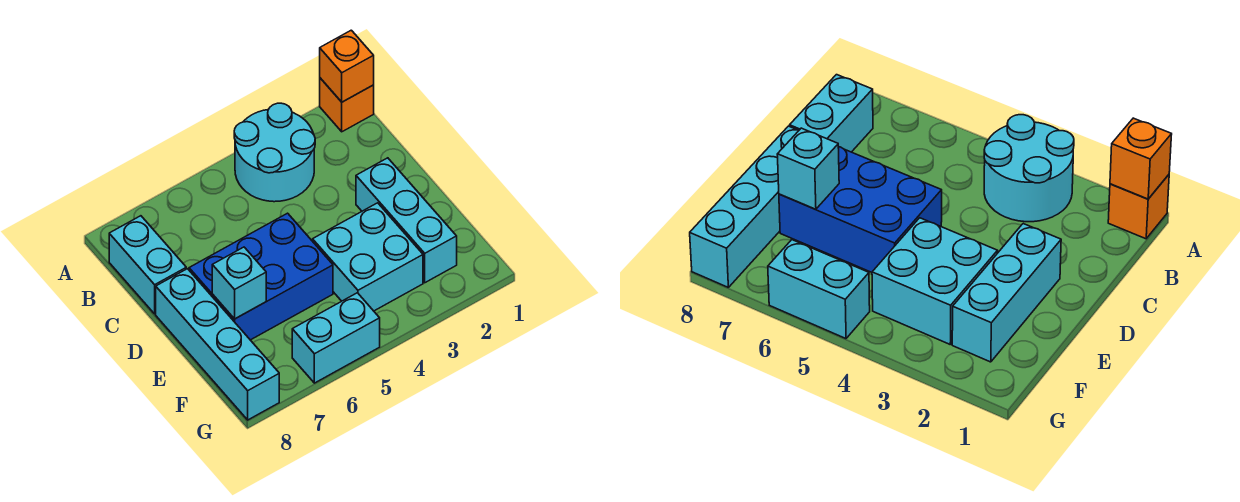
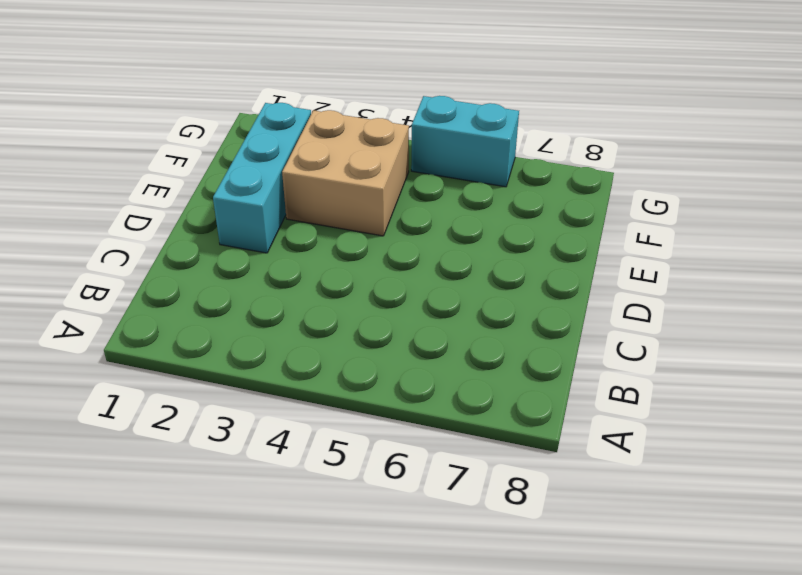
tan 2x2 brick [282,110,409,236] -> cyan 2x2 brick [313,203,423,311]
none -> orange 1x1 brick [320,78,374,132]
none -> cyan 2x2 round brick [234,103,315,202]

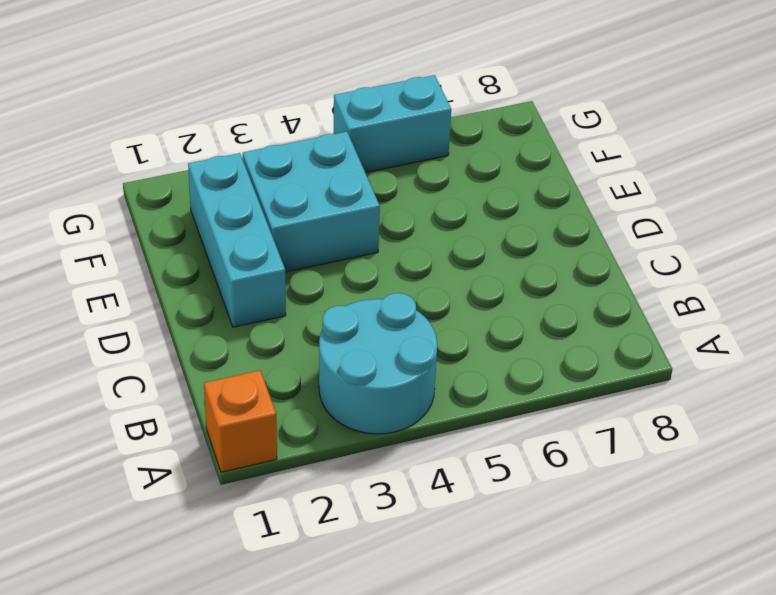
none -> cyan 1x2 brick [109,216,186,314]
none -> blue 2x3 brick [189,213,333,340]

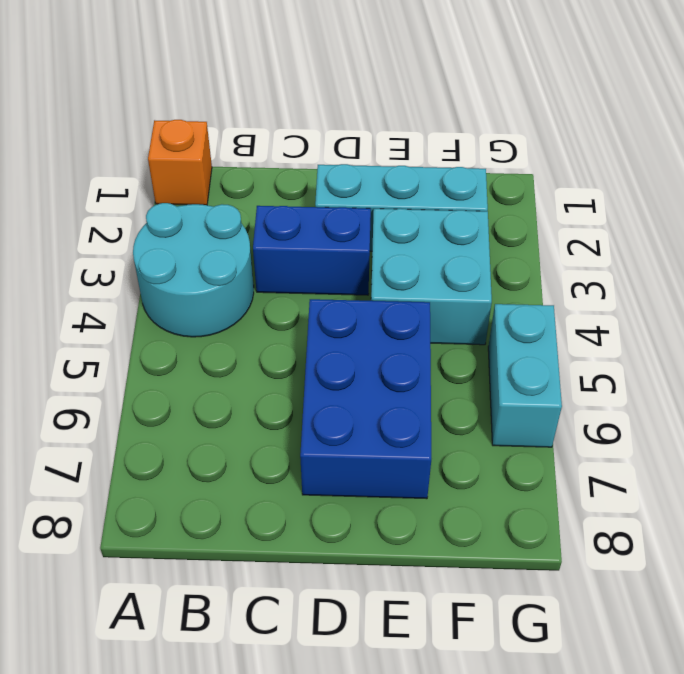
blue 1x2 brick [253,206,371,295] -> none
none -> cyan 1x2 brick [109,216,186,314]
none -> cyan 1x4 brick [156,269,279,420]

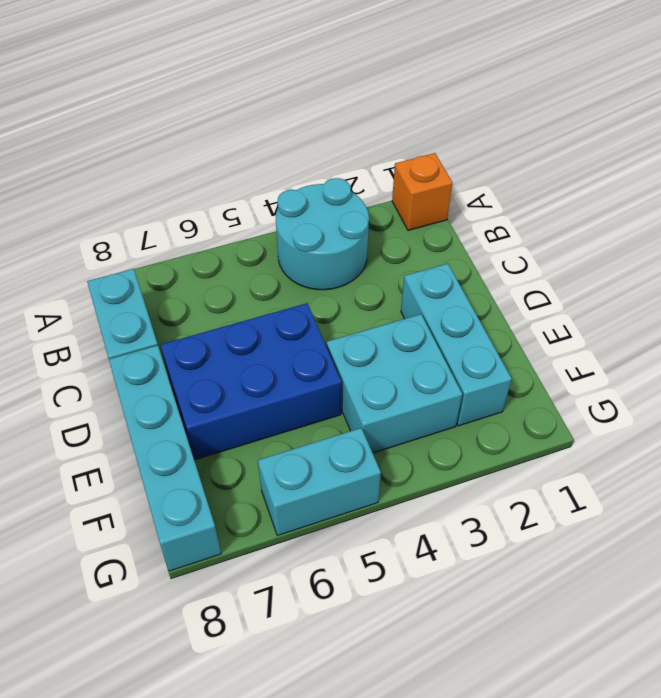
none -> orange 1x1 brick [320,30,374,102]
none -> cyan 1x1 brick [212,247,266,319]

